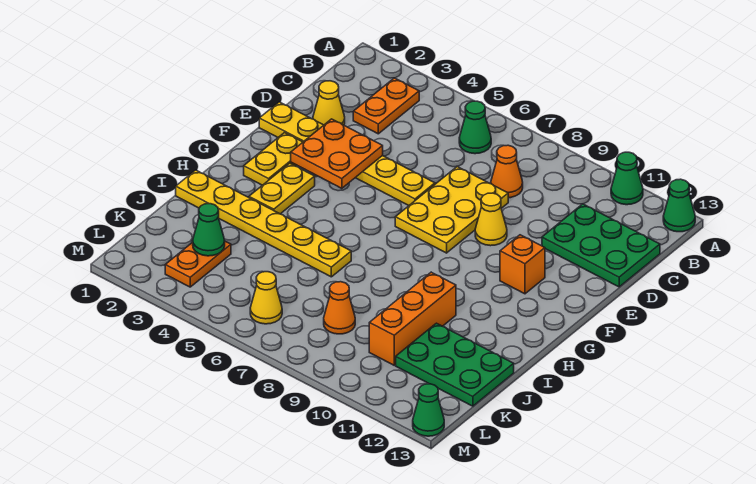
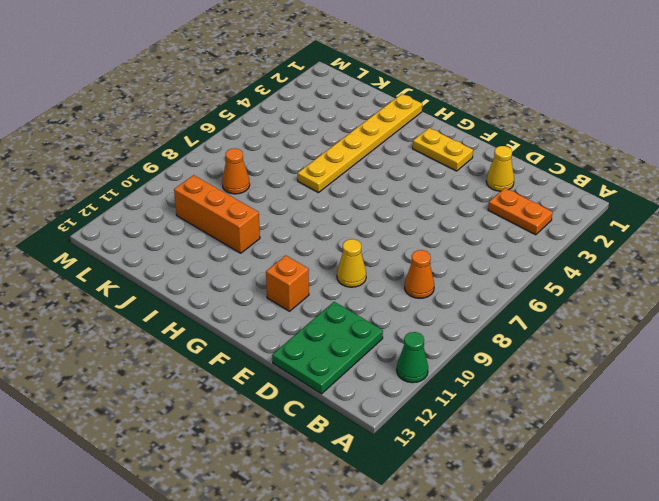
none -> green 1x1 cone [663,179,695,232]
none -> green 1x1 cone [459,101,491,154]
none -> yellow 2x3 plate [395,166,508,253]

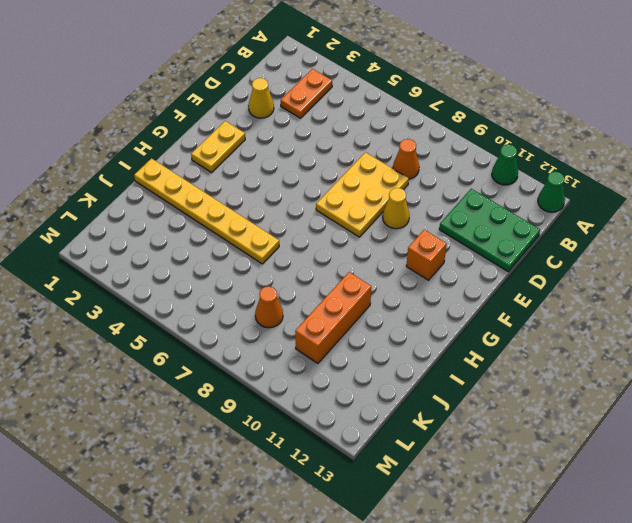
none -> green 1x1 cone [459,101,491,154]
none -> yellow 1x6 plate [259,102,435,205]
none -> yellow 1x2 plate [249,163,315,214]

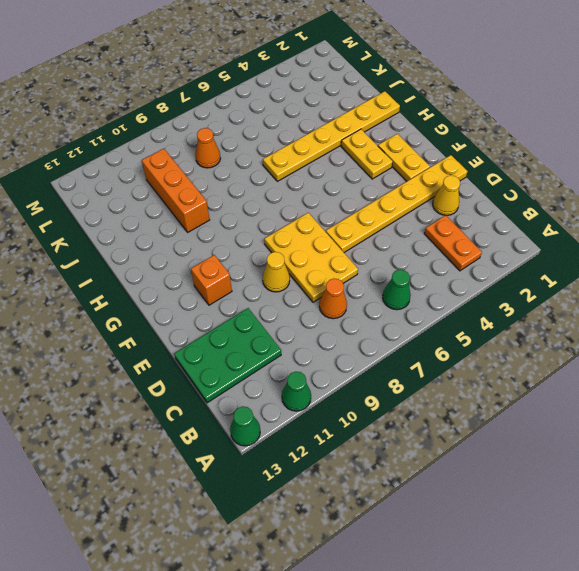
none -> green 2x3 plate [396,323,514,406]
none -> orange 1x2 plate [165,241,231,287]
none -> yellow 1x1 cone [250,272,282,324]

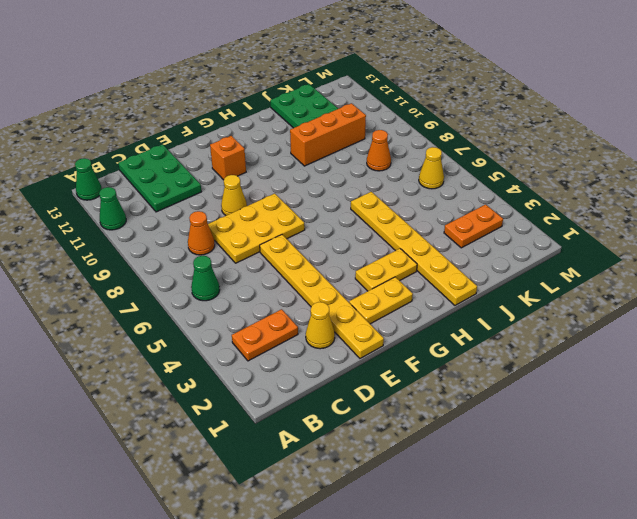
none -> green 1x1 cone [413,384,444,436]
none -> orange 2x2 plate [291,119,383,188]
none -> green 1x1 cone [193,204,225,256]

